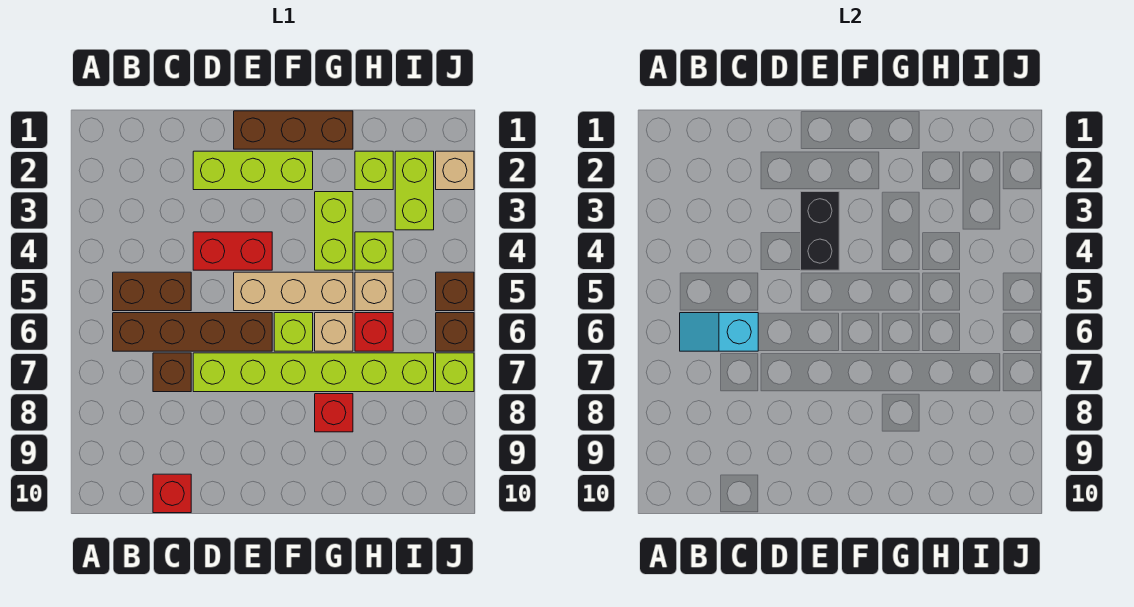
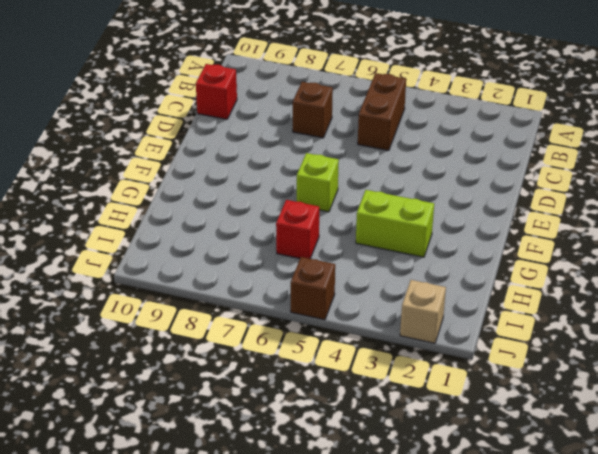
none -> brown 1x4 brick [113,313,272,351]
none -> lime 1x3 brick [193,151,313,190]
none -> red 1x2 brick [193,232,272,270]

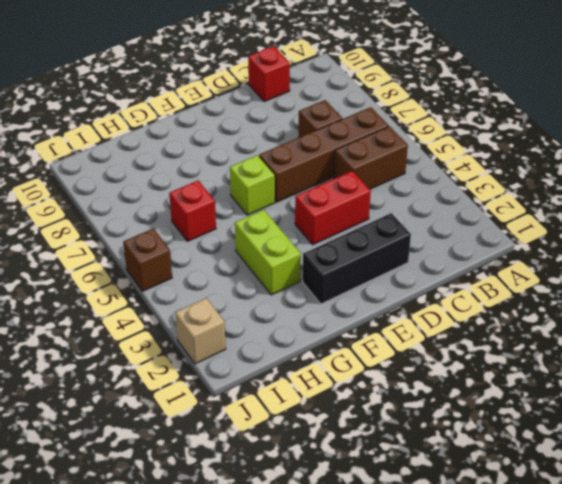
black 1x3 brick [303,213,411,304] -> lime 1x3 brick [193,151,313,190]
none -> lime 1x6 brick [193,353,434,392]
none -> brown 1x3 brick [234,111,353,149]
none -> tan 1x3 brick [234,272,353,311]

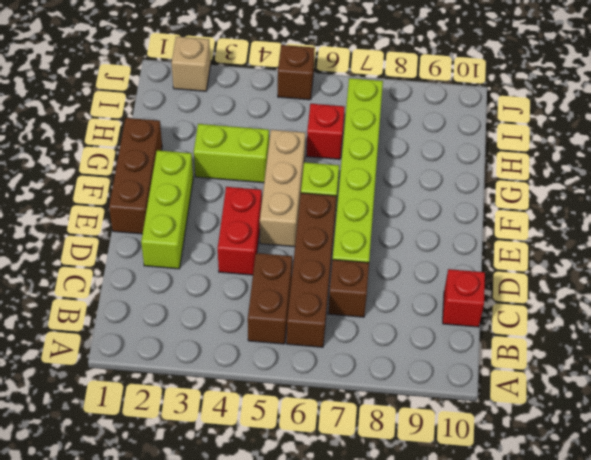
none -> tan 1x1 brick [315,313,353,351]
none -> red 1x1 brick [315,394,353,432]
none -> lime 1x1 brick [355,151,393,190]

